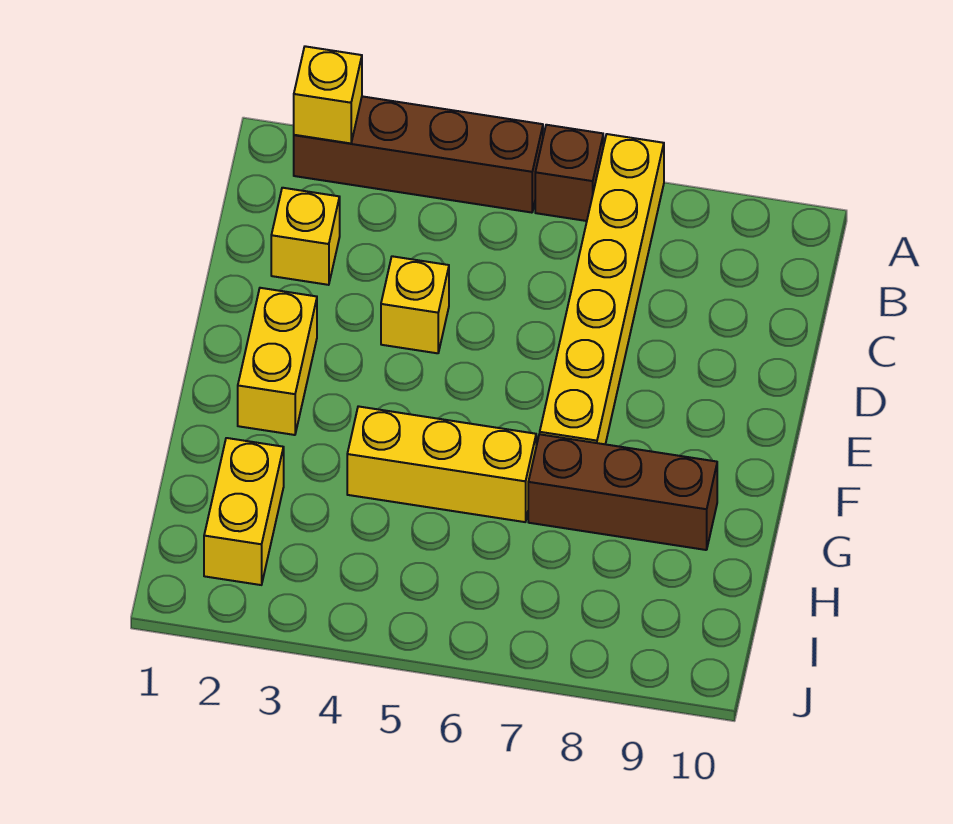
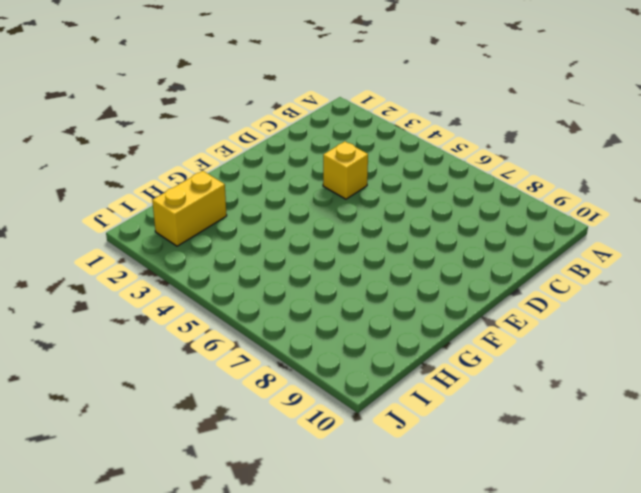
none -> brown 1x4 brick [294,96,543,213]
none -> brown 1x1 brick [535,125,603,221]

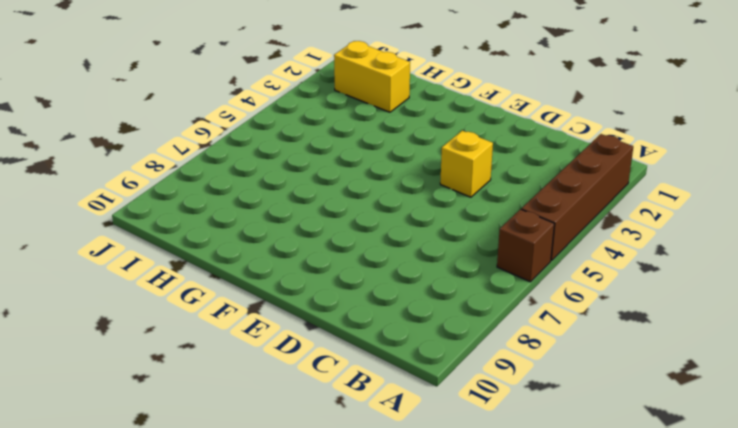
none -> yellow 1x6 brick [540,134,664,444]
none -> yellow 1x1 brick [271,188,340,285]

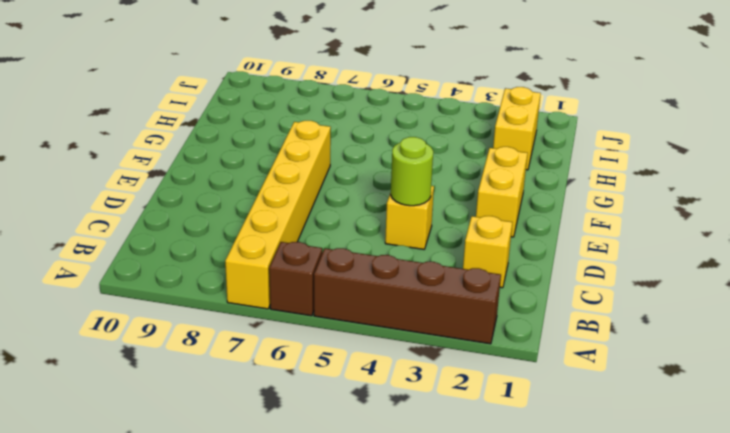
lime 1x1 round brick [391,137,433,206] -> none
none -> yellow 1x3 brick [347,406,536,522]
none -> brown 1x3 brick [528,434,717,550]

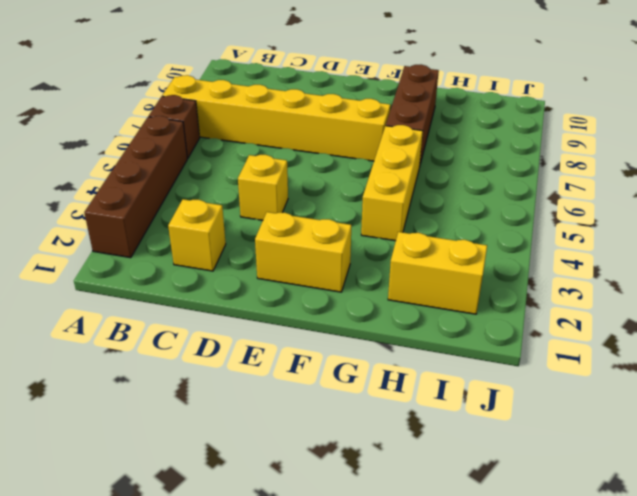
none -> yellow 1x1 brick [294,46,362,143]

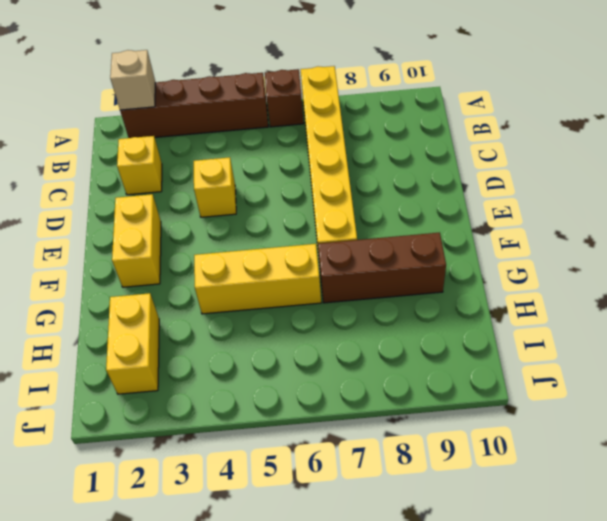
tan 1x1 brick [110,50,155,110] -> yellow 1x1 brick [294,46,362,143]

